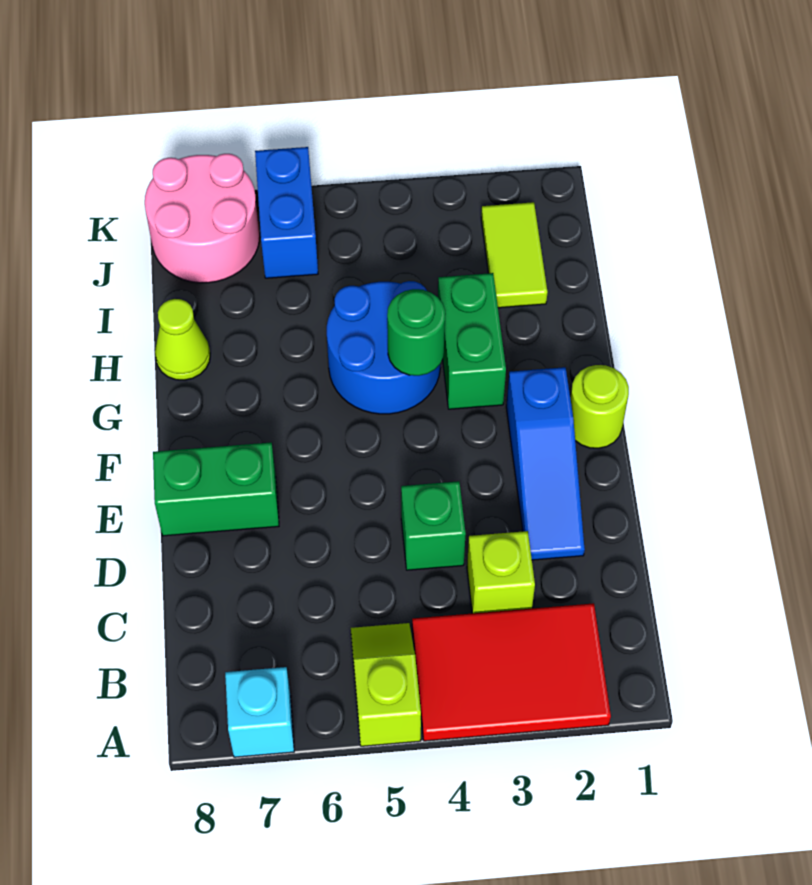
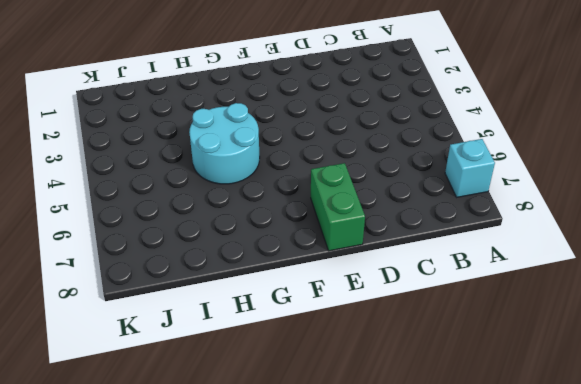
cyan 2x2 round brick [189,103,260,184] -> blue 2x2 round brick [327,281,440,414]
none -> red 2x3 tile [412,603,611,741]
none -> lime 1x2 slope [351,623,421,746]
none -> lime 1x1 brick [467,531,535,613]

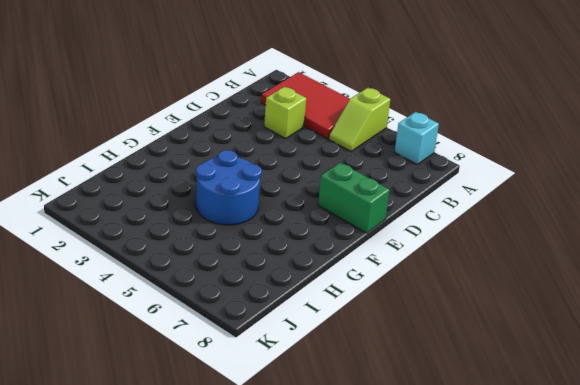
none -> blue 1x3 slope [506,367,585,560]
none -> green 1x1 brick [401,481,466,570]
none -> lime 1x1 round brick [570,365,629,448]

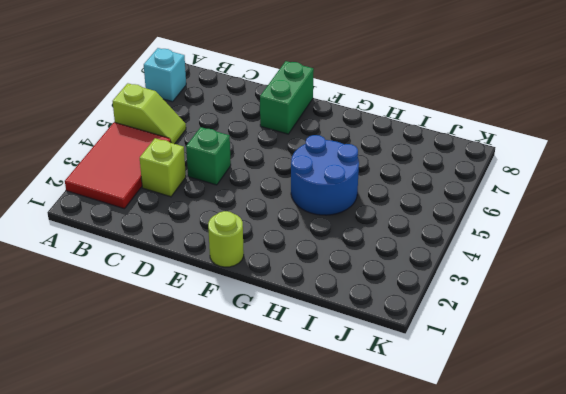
none -> blue 1x3 slope [506,367,585,560]
none -> green 1x2 brick [438,273,506,409]
none -> lime 1x1 cone [155,299,210,380]

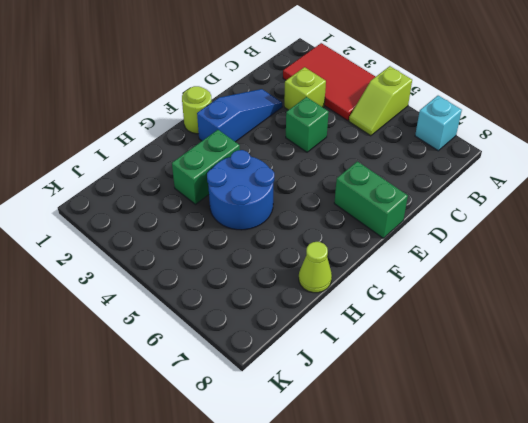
none -> lime 1x2 tile [481,202,548,308]
none -> blue 1x2 brick [255,147,318,278]
none -> pink 2x2 round brick [145,154,260,283]

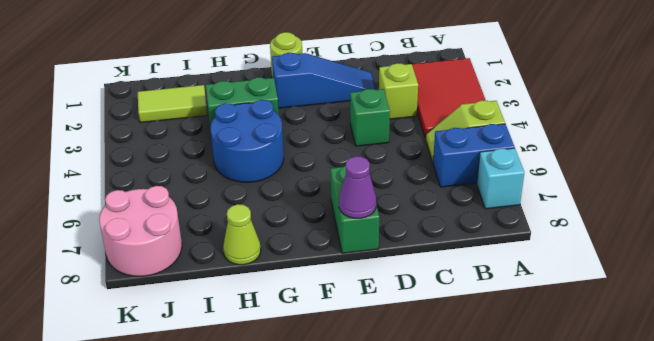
blue 1x2 brick [433,124,515,187] -> blue 1x2 brick moved to [255,147,318,278]
purple 1x1 cone [339,156,376,218] -> none
none -> green 1x1 round brick [387,289,445,376]

